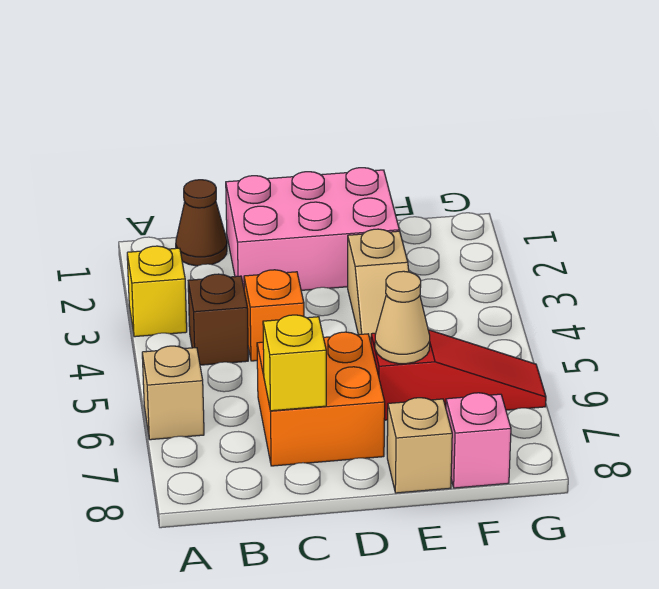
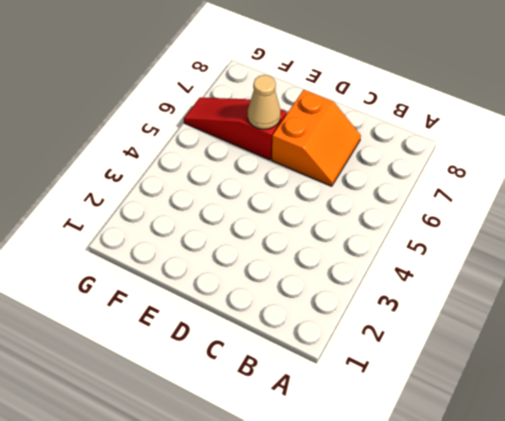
orange 2x2 slope [272,90,361,186] -> orange 2x2 brick [257,332,385,466]
none -> yellow 1x1 brick [127,246,187,337]
none -> tan 1x1 brick [142,346,204,440]
none -> brown 1x1 cone [176,180,227,266]

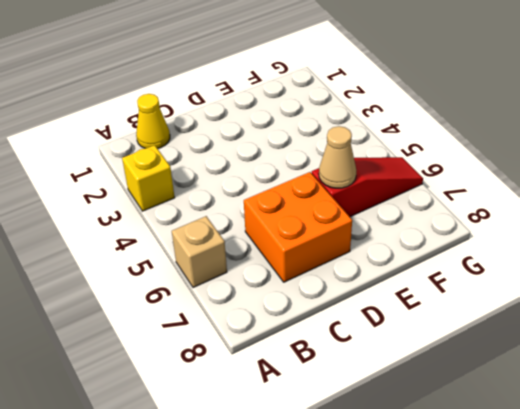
yellow 1x1 cone [136,94,170,149] -> brown 1x1 cone [176,180,227,266]
none -> brown 1x1 brick [188,274,248,365]
none -> pink 2x3 brick [226,168,399,290]
none -> orange 1x1 brick [244,270,304,361]

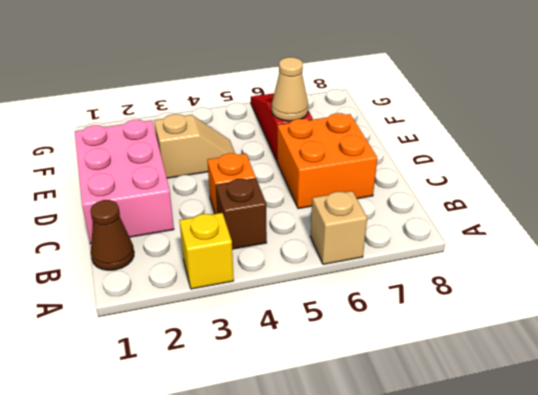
none -> tan 1x1 brick [387,398,452,493]
none -> pink 1x1 brick [446,393,511,488]
none -> yellow 1x1 brick [263,315,326,411]

